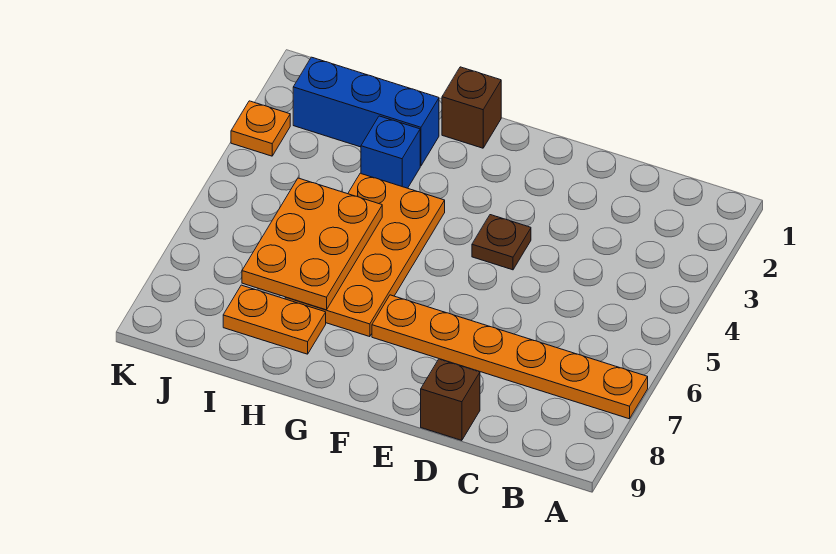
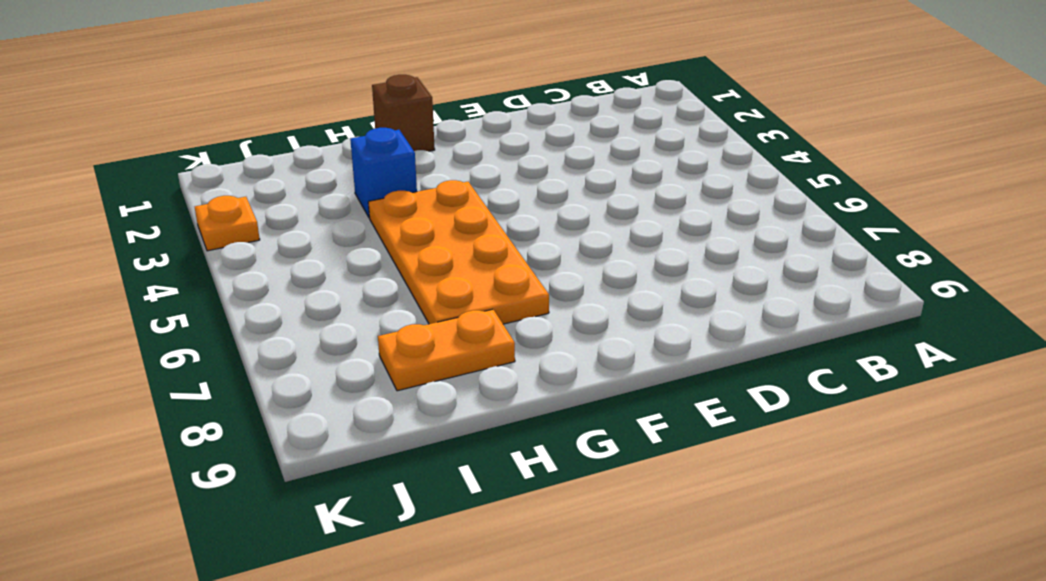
none -> orange 1x6 plate [372,295,648,419]
none -> brown 1x1 brick [421,359,480,440]

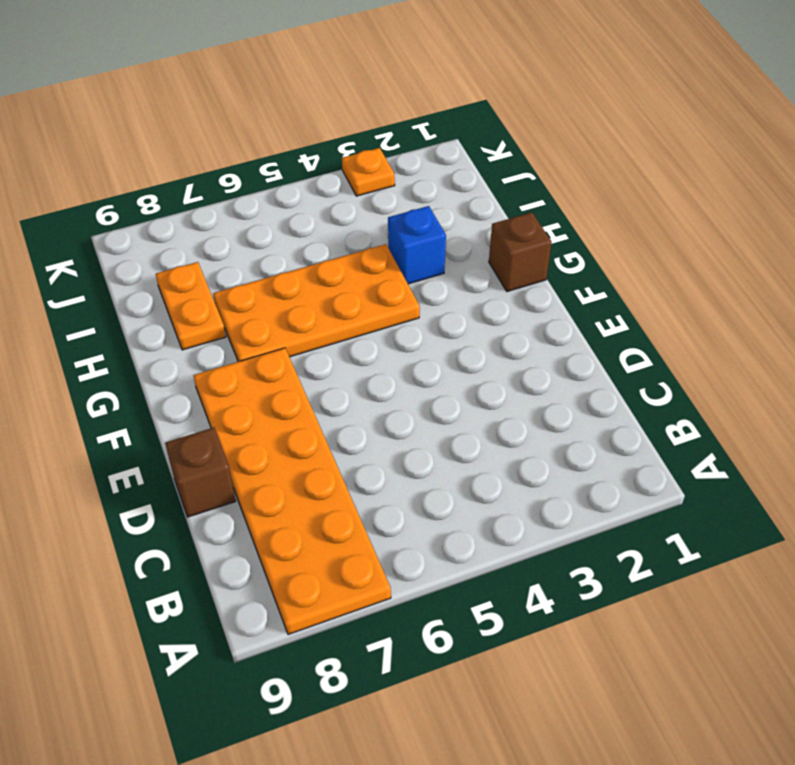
orange 2x6 plate [193,348,391,634] -> orange 1x6 plate [372,295,648,419]
none -> brown 1x1 plate [472,215,531,270]
none -> blue 1x3 brick [293,57,439,166]

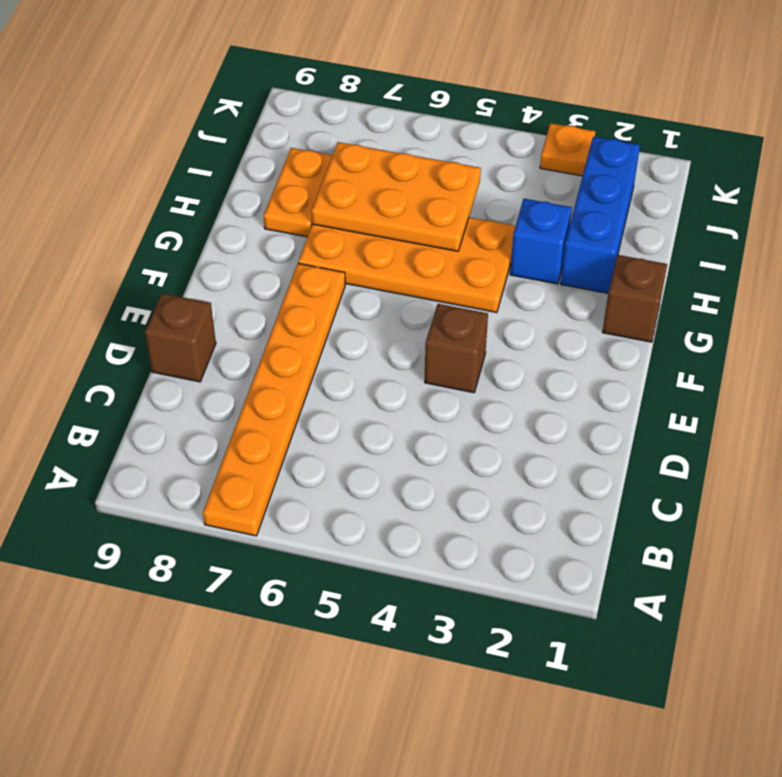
brown 1x1 brick [425,304,488,393] -> brown 1x1 plate [472,215,531,270]

